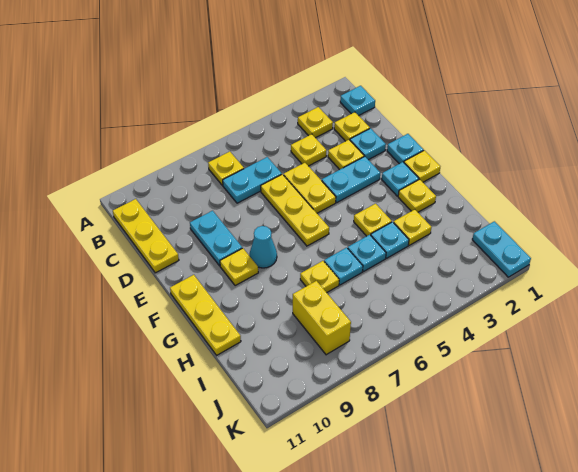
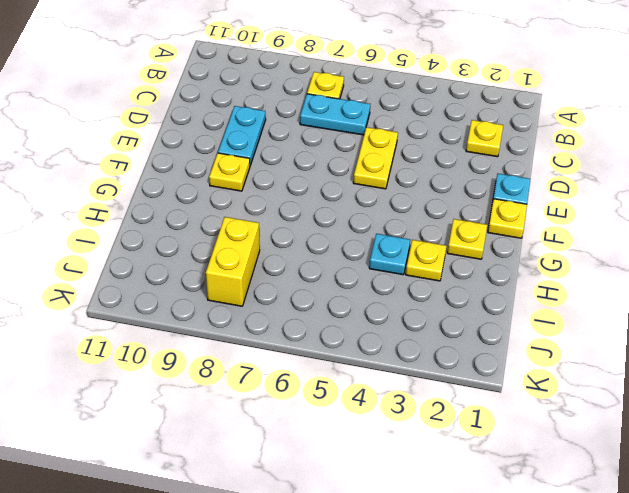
none -> cyan 1x1 plate [340,86,375,116]
none -> yellow 1x1 plate [298,107,333,138]
none -> yellow 1x3 plate [113,199,179,273]

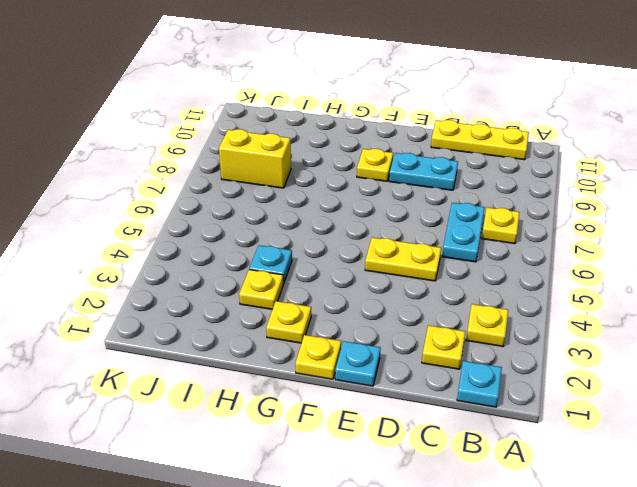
none -> yellow 1x1 plate [291,134,326,166]
none -> cyan 1x1 plate [350,128,386,160]
none -> yellow 1x1 plate [328,140,364,170]

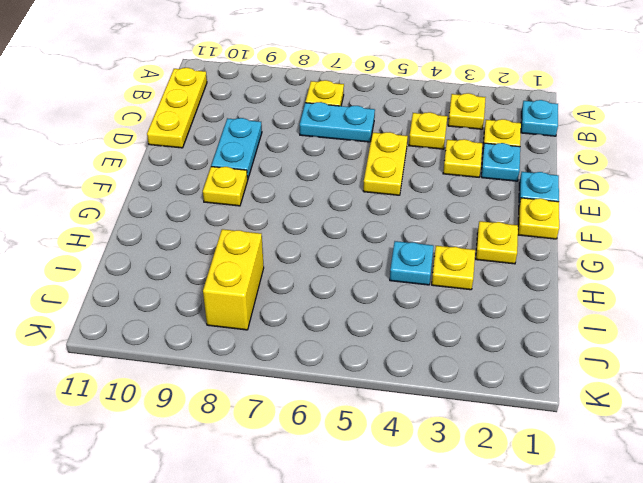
none -> yellow 1x3 plate [261,174,329,246]
none -> cyan 1x2 plate [322,157,380,202]
none -> cyan 1x1 plate [382,162,419,196]

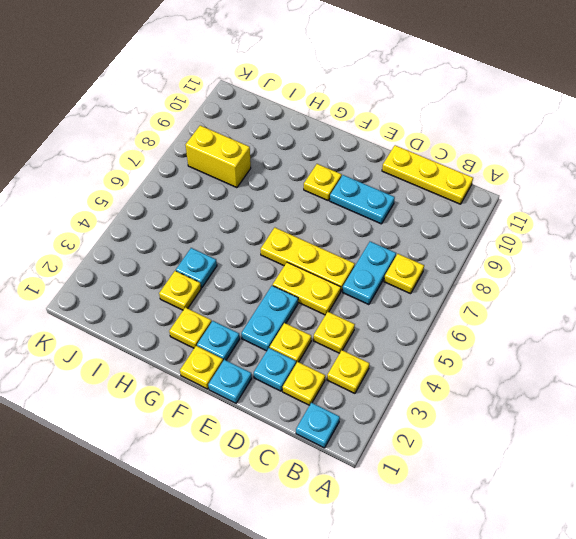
none -> cyan 1x1 cone [250,226,277,268]
none -> yellow 1x3 plate [170,275,241,355]
none -> yellow 1x1 plate [354,204,392,236]

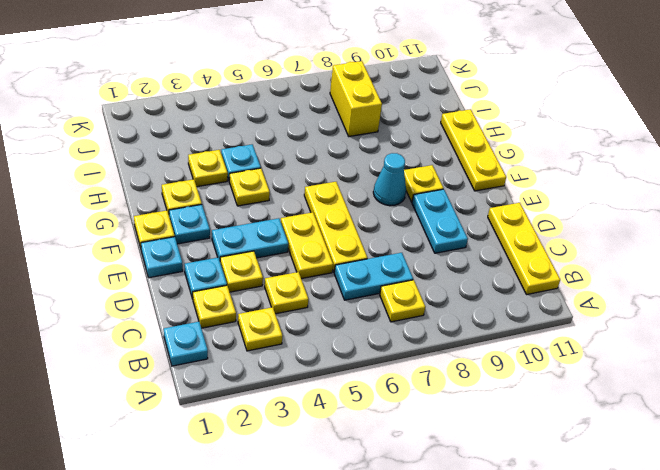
none -> cyan 1x1 plate [348,235,386,271]
none -> cyan 1x1 plate [324,248,363,285]
none -> yellow 1x1 plate [300,261,339,293]

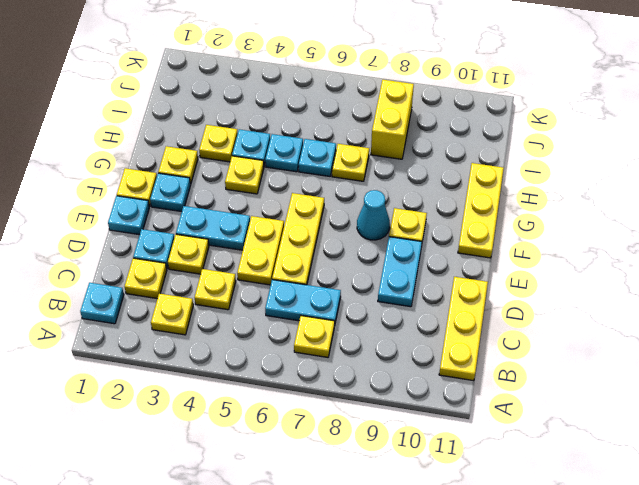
none -> cyan 1x2 plate [472,221,531,277]

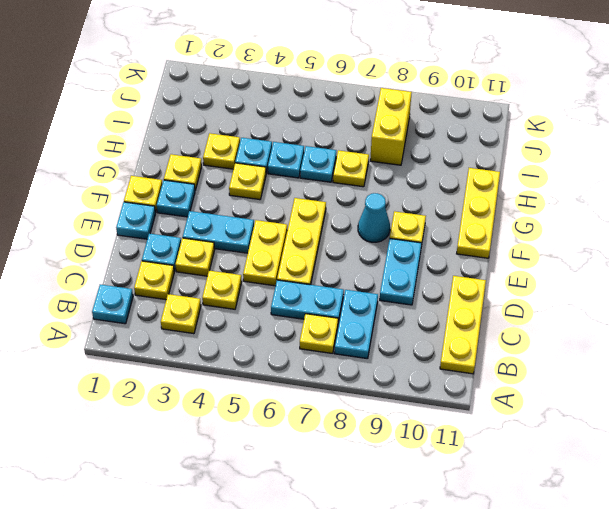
cyan 1x2 plate [334,290,378,359] -> cyan 1x2 plate moved to [472,221,531,277]

